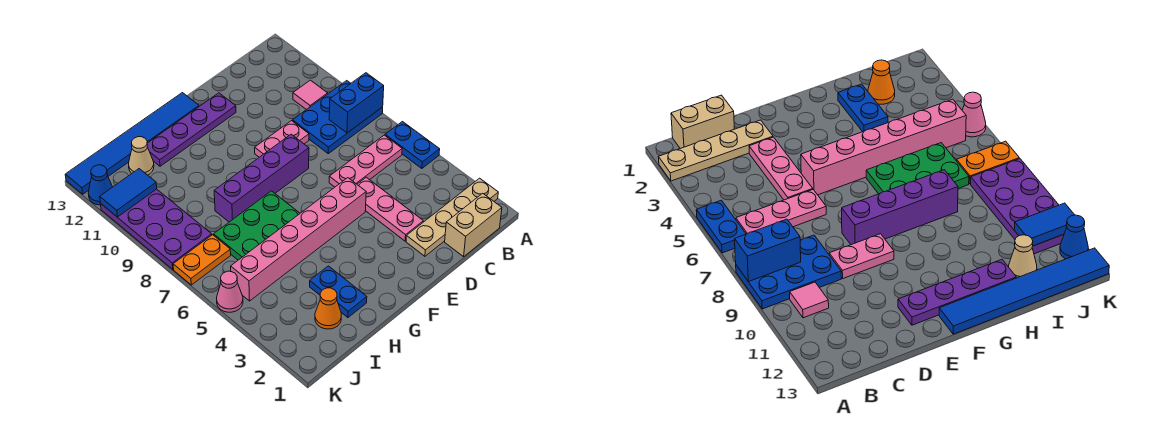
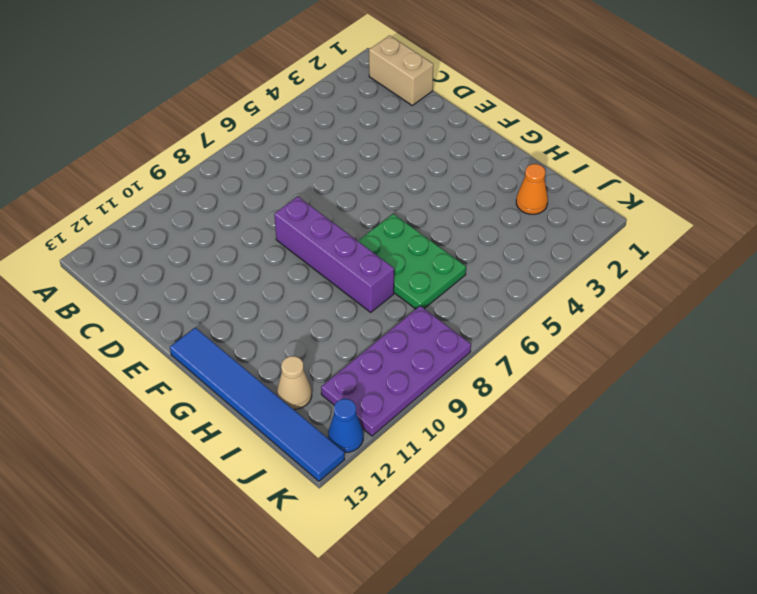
none -> tan 1x4 plate [406,178,498,256]
none -> blue 1x2 plate [385,122,440,168]
none -> blue 2x3 plate [292,81,383,154]

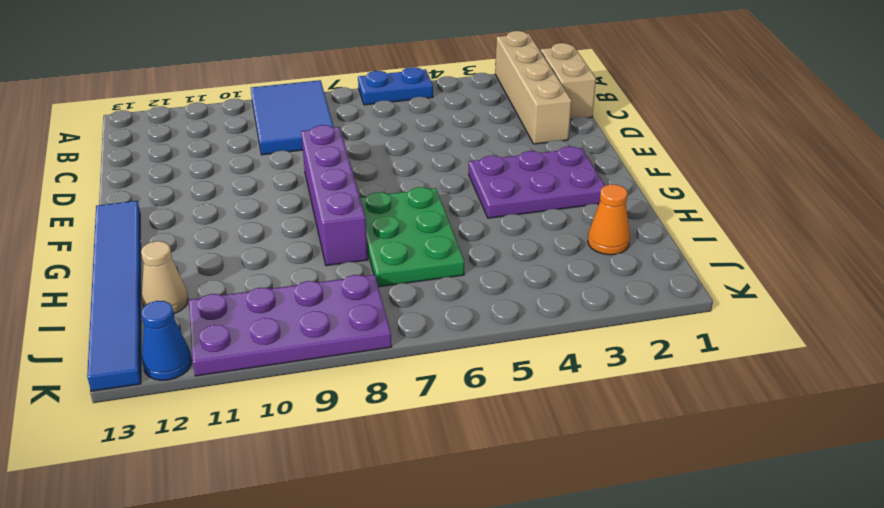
tan 1x4 brick [495,31,572,144] -> tan 1x4 plate [406,178,498,256]
blue 2x3 tile [251,80,334,155] -> blue 2x3 plate [292,81,383,154]
purple 2x3 plate [469,146,605,218] -> none
none -> pink 1x3 plate [329,135,402,187]
none -> pink 1x1 tile [293,80,328,110]
none -> pink 1x3 plate [357,177,423,241]

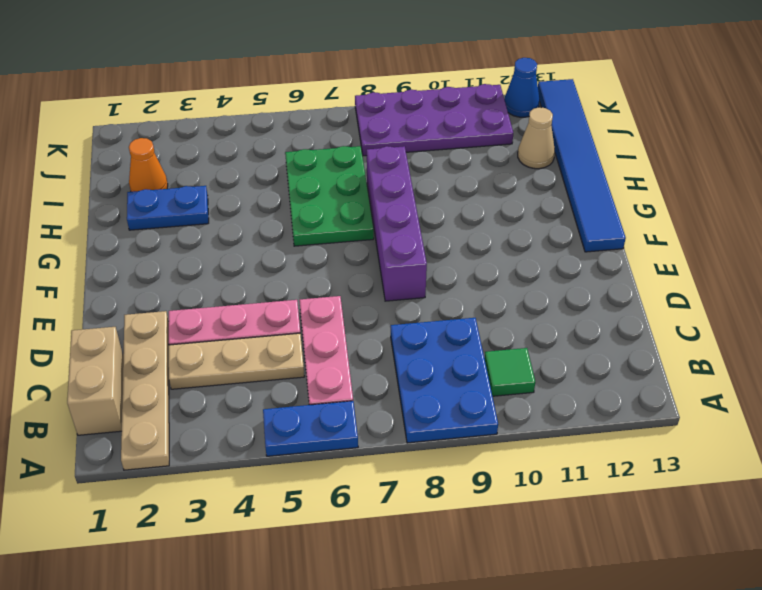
green 1x1 tile [484,348,535,396] -> pink 1x1 tile [293,80,328,110]
tan 1x3 plate [169,333,304,389] -> none
none -> pink 1x2 plate [255,121,309,157]
none -> pink 1x6 brick [231,178,366,301]
none -> purple 1x4 plate [147,93,236,166]

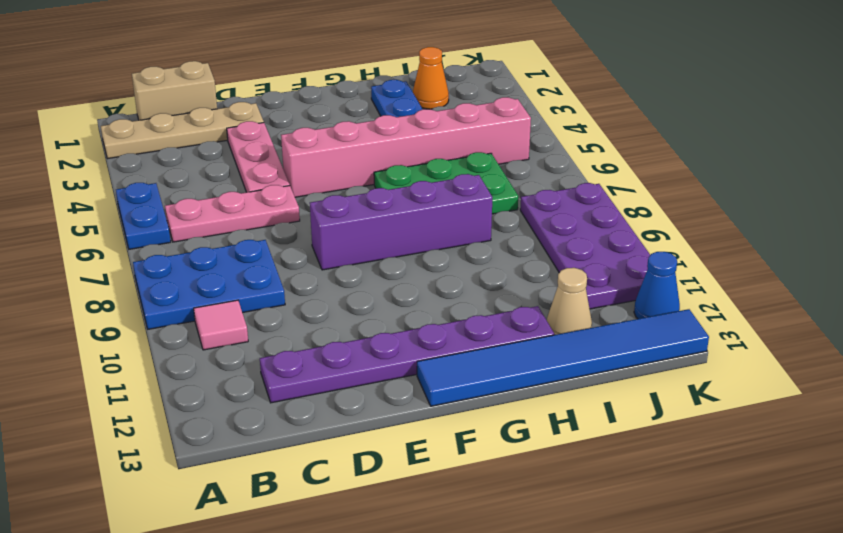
purple 1x6 plate [260,306,554,403] -> purple 1x4 plate [147,93,236,166]
none -> pink 1x2 plate [255,121,309,157]
none -> orange 1x2 plate [173,235,231,285]
none -> pink 1x1 cone [217,271,243,312]

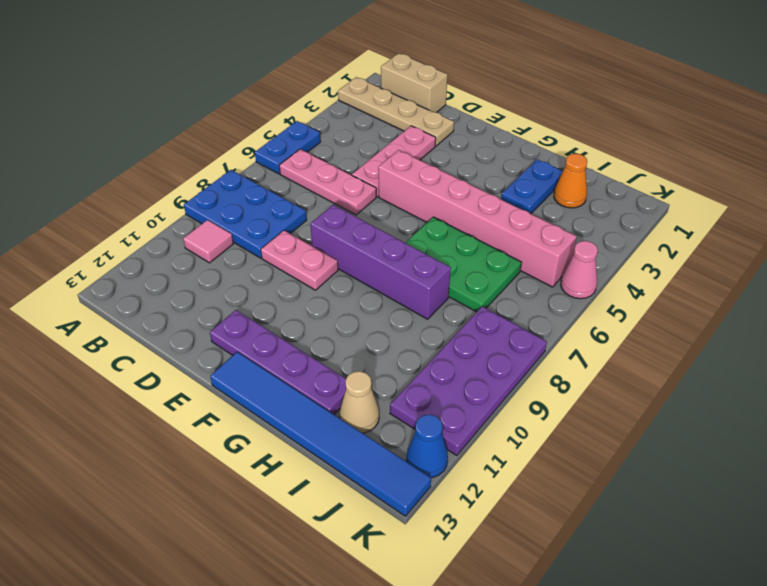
none -> orange 1x2 plate [173,235,231,285]
none -> blue 1x2 brick [329,73,384,133]
none -> blue 1x2 tile [100,169,157,217]

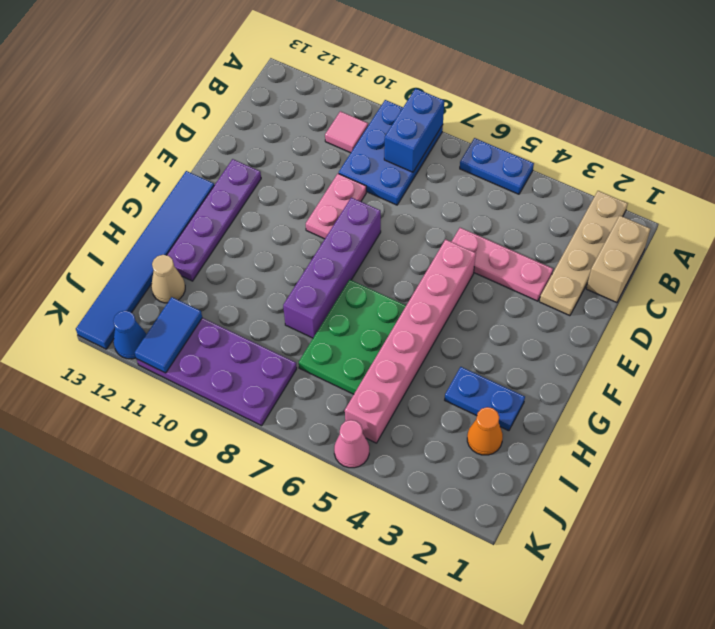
none -> pink 1x3 plate [329,135,402,187]
none -> orange 1x2 plate [173,235,231,285]

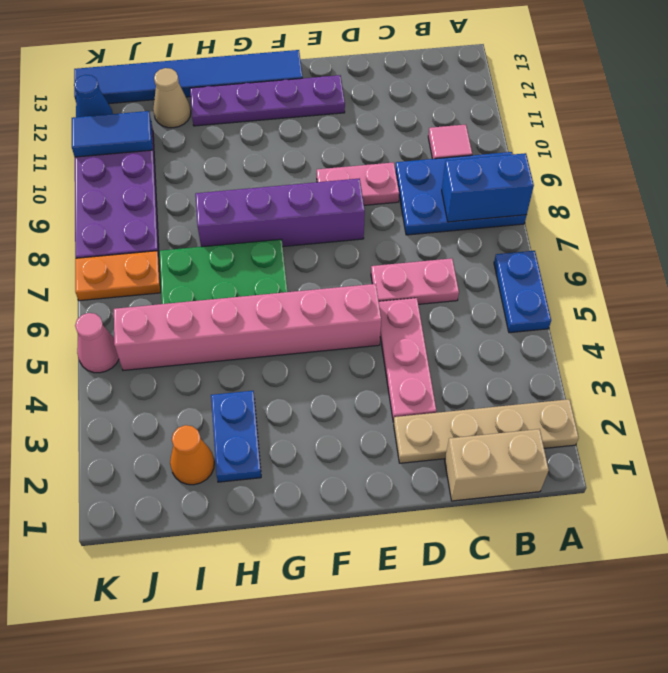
pink 1x2 plate [371,258,459,304] -> pink 1x3 plate [329,135,402,187]

